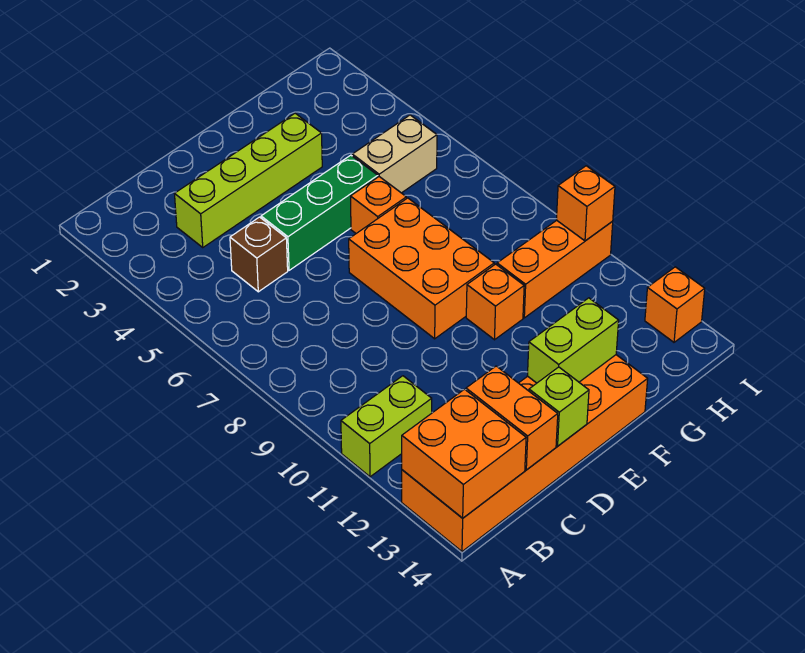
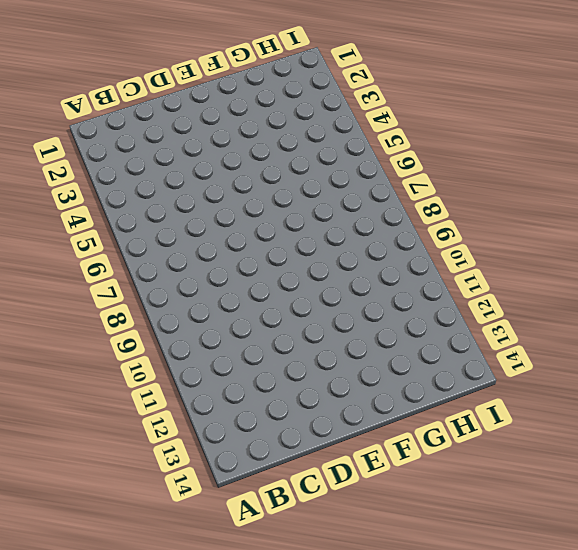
none -> lime 1x2 brick [341,376,432,477]
none -> orange 2x6 brick [402,355,648,551]
none -> lime 1x4 brick [175,113,322,247]

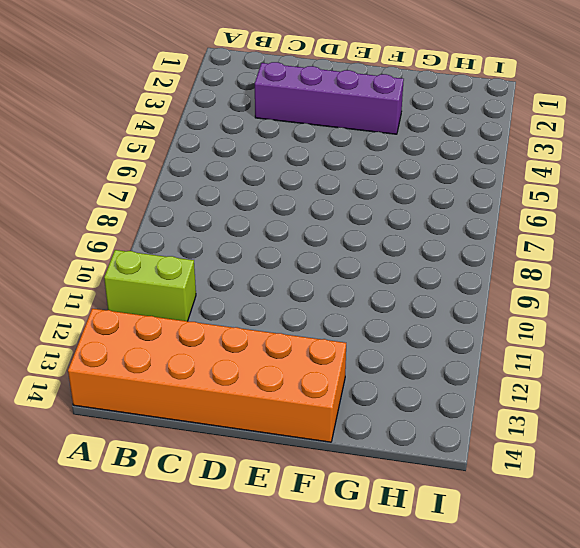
purple 1x4 brick [255,62,404,134] -> lime 1x4 brick [175,113,322,247]
none -> brown 1x1 brick [230,217,288,292]
none -> green 1x3 brick [261,155,378,270]
none -> orange 2x3 brick [349,198,494,339]

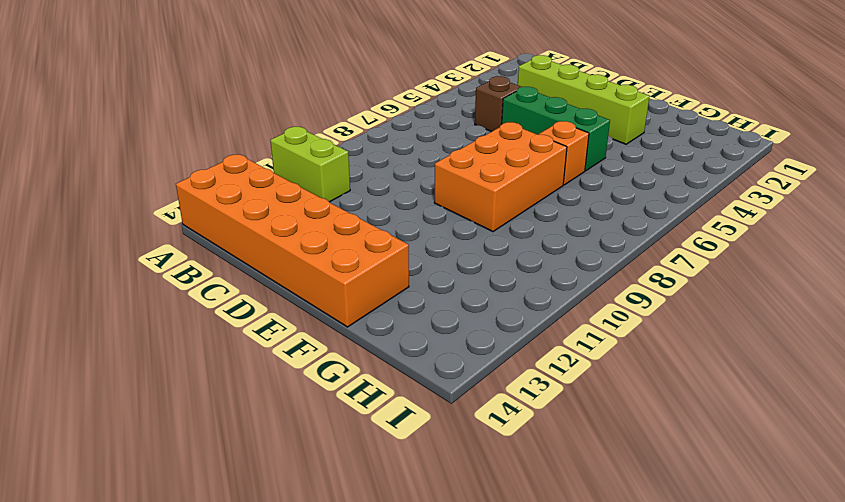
none -> orange 1x1 brick [466,264,524,340]
none -> tan 1x2 brick [352,115,437,193]
none -> orange 1x3 brick [497,220,613,318]

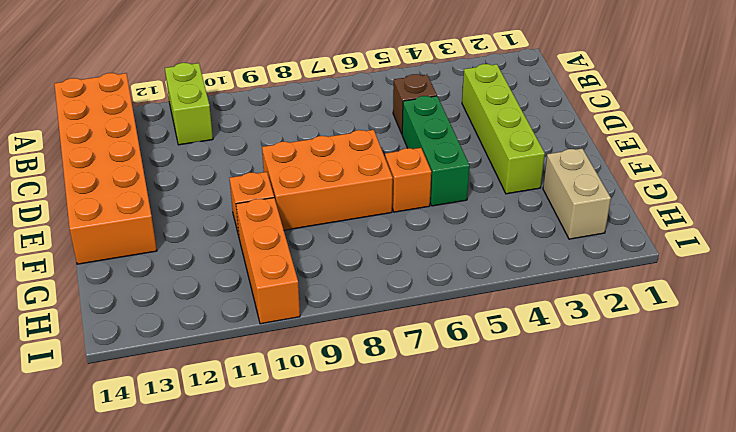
tan 1x2 brick [543,149,611,239] -> tan 1x2 brick moved to [352,115,437,193]
none -> orange 1x1 brick [645,267,705,342]
none -> orange 2x2 brick [402,389,526,518]
none -> orange 1x2 brick [466,366,558,470]

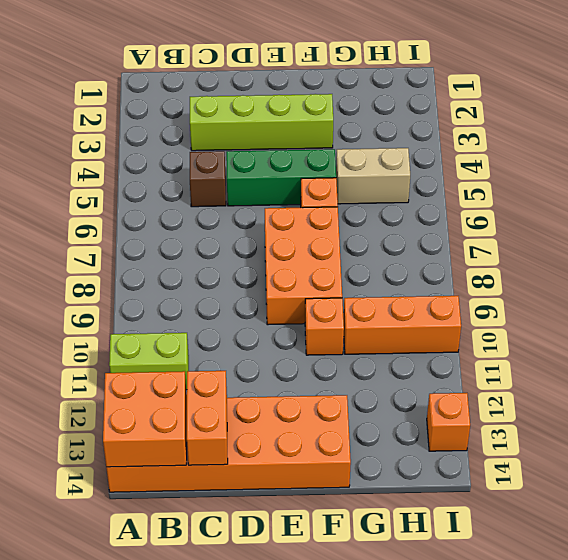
none -> lime 1x1 brick [529,367,589,446]
none -> lime 1x2 brick [527,298,619,383]
none -> orange 1x1 brick [556,166,615,241]

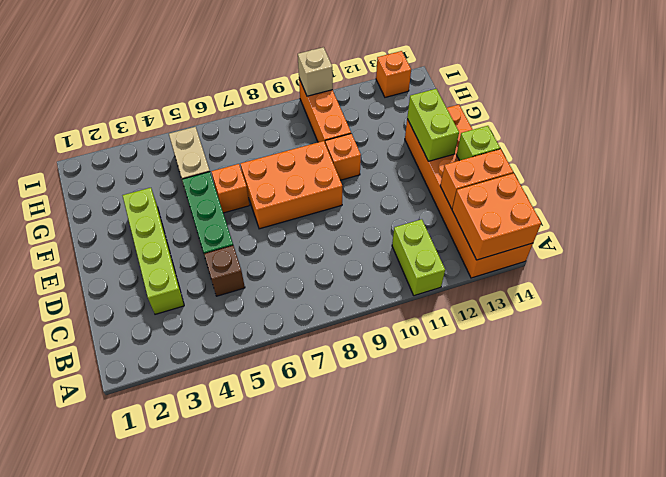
tan 1x1 brick [298,47,333,96] -> orange 1x1 brick [556,166,615,241]

